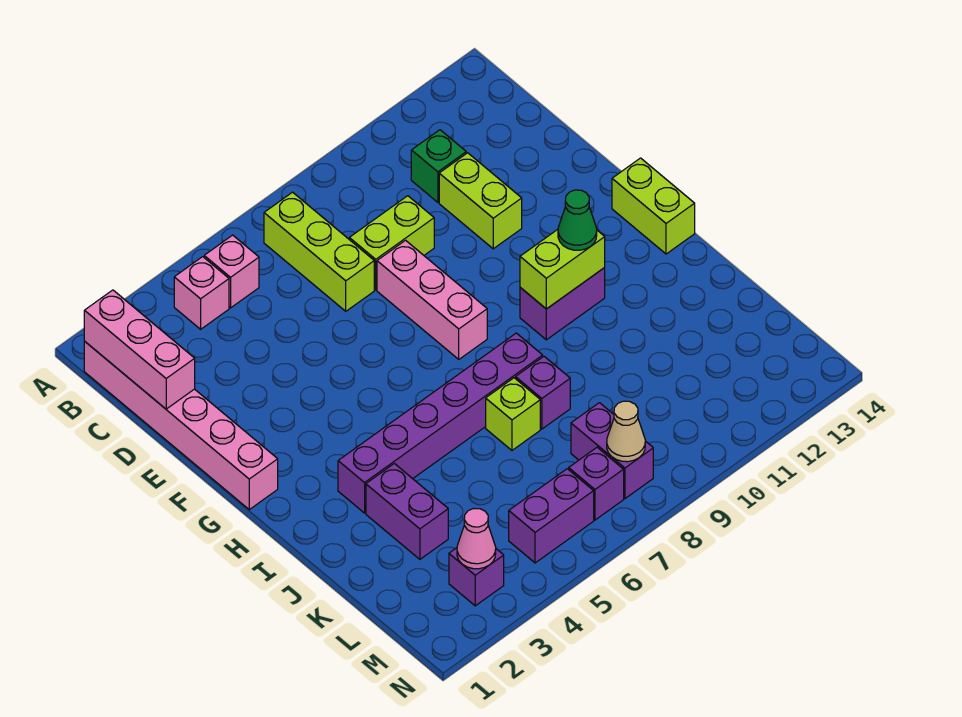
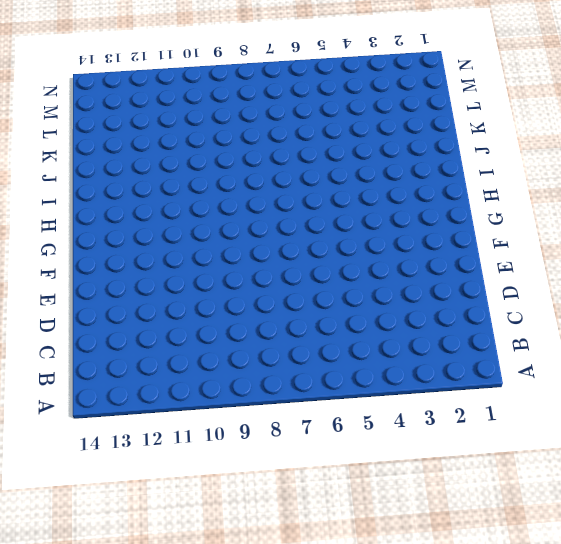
none -> pink 1x6 brick [84,341,278,509]
none -> pink 1x1 brick [174,257,229,329]
none -> pink 1x1 brick [204,235,259,308]

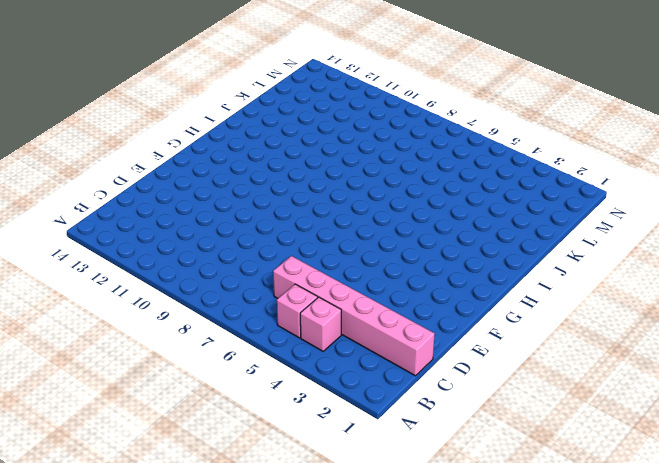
pink 1x6 brick [273,256,435,376] -> pink 1x6 brick turned to [84,341,278,509]
none -> lime 1x3 brick [264,192,374,311]
none -> green 1x1 brick [411,130,466,202]
none -> lime 1x2 brick [349,196,434,290]

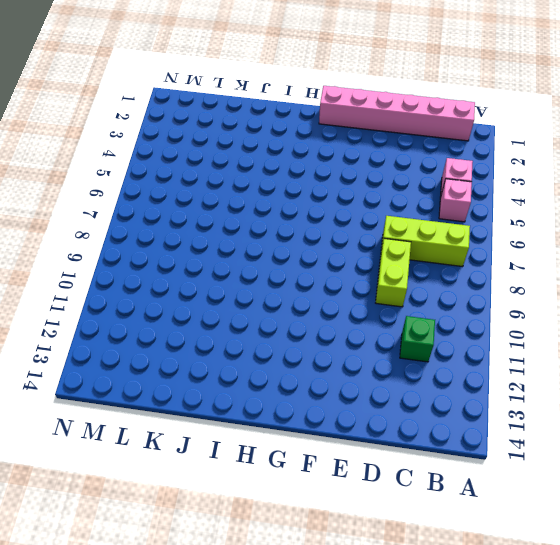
none -> lime 1x2 brick [439,153,522,249]
none -> pink 1x3 brick [377,240,487,359]
none -> lime 1x2 brick [612,158,695,254]

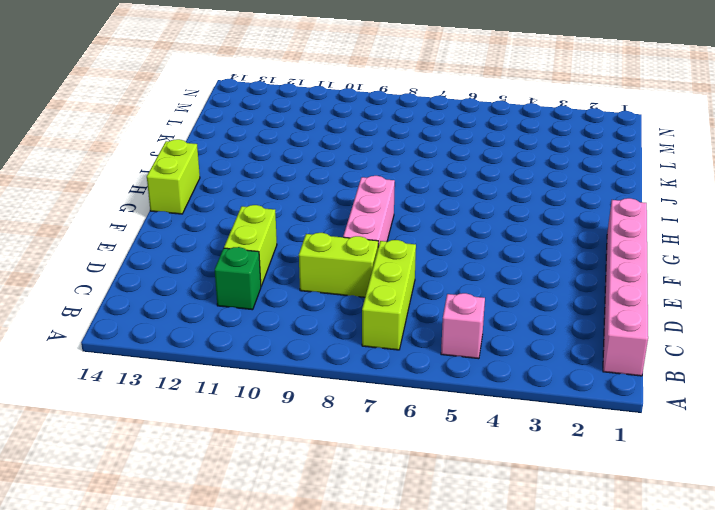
none -> pink 1x1 brick [174,257,229,329]
none -> purple 1x2 brick [520,268,605,340]
none -> purple 1x6 brick [338,333,543,513]

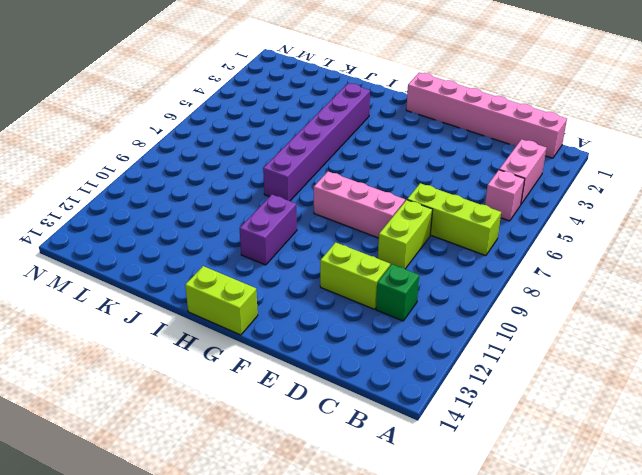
pink 1x2 brick [499,139,547,204] -> pink 1x1 brick [174,257,229,329]
none -> purple 1x2 brick [366,464,448,559]
none -> lime 1x1 brick [486,378,540,450]
none -> purple 1x1 brick [516,357,570,429]

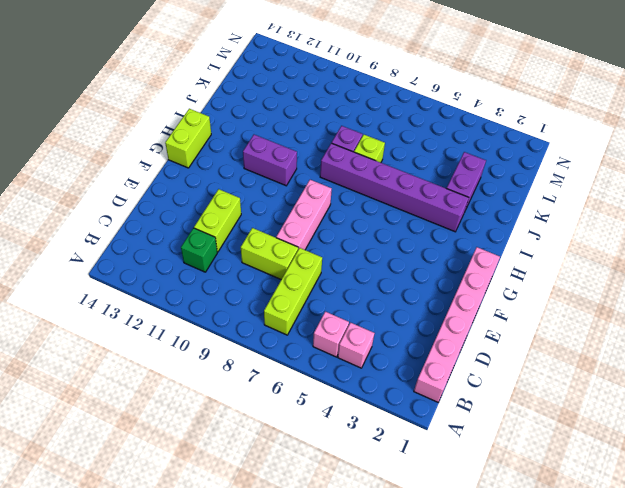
none -> purple 1x2 brick [571,403,653,498]
none -> purple 1x1 brick [449,548,504,606]
none -> purple 1x2 brick [509,469,594,563]

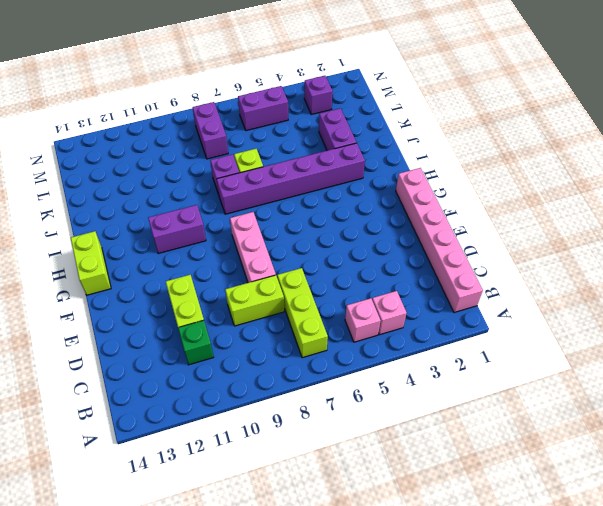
none -> purple 1x1 brick [569,447,624,520]
none -> pink 1x3 brick [84,290,195,409]
none -> lime 1x2 brick [520,229,605,309]

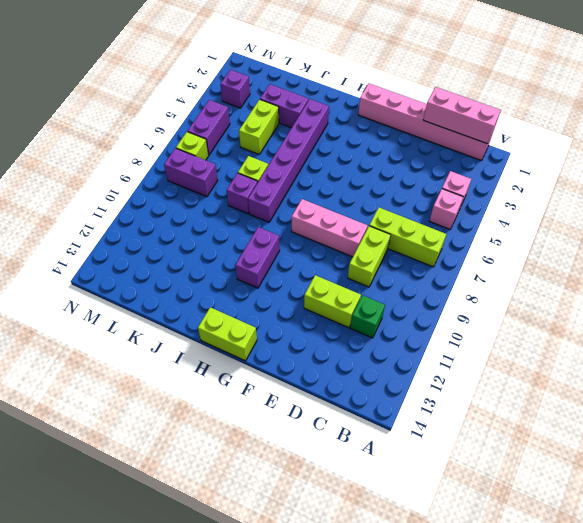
lime 1x2 brick [239,99,279,154] -> lime 1x2 brick moved to [520,229,605,309]
lime 1x1 brick [176,132,209,160] -> purple 1x1 brick [569,447,624,520]
none -> pink 1x1 cone [457,509,496,569]
none -> tan 1x1 cone [607,401,645,462]
none -> green 1x1 cone [558,190,597,250]

